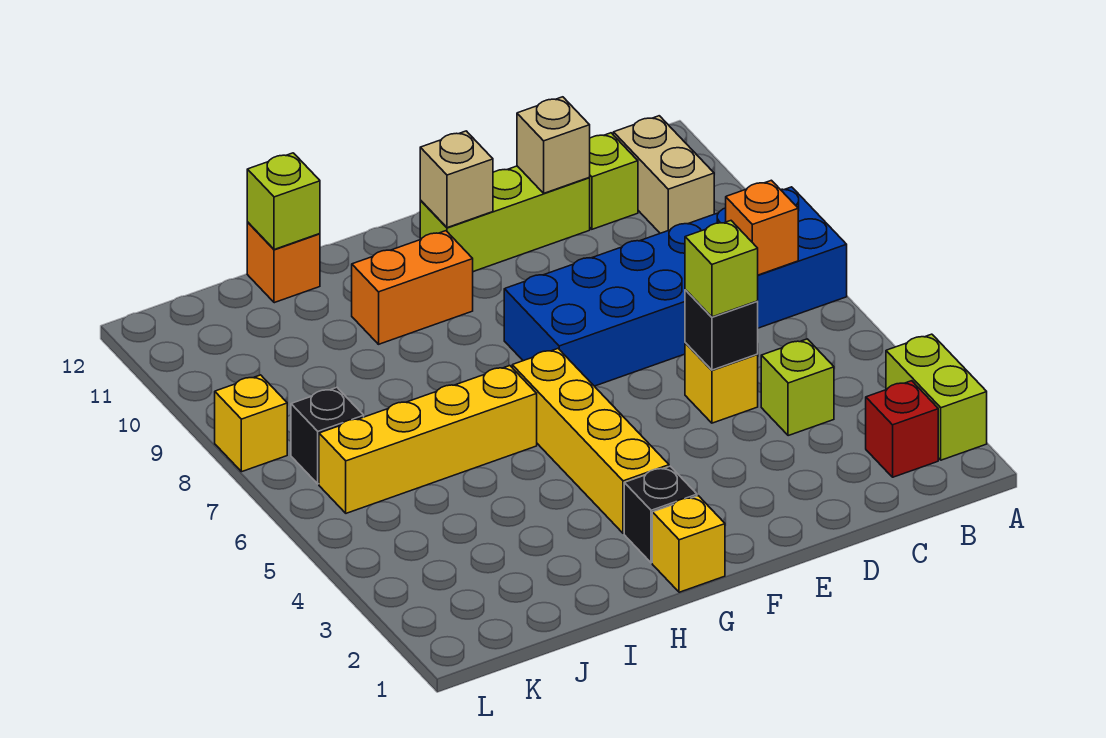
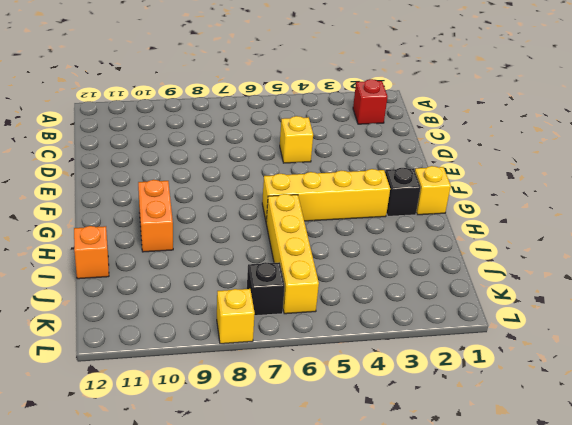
none -> lime 1x2 brick [886,334,987,460]
none -> blue 2x6 brick [504,187,847,386]
none -> tan 1x2 brick [613,116,714,233]

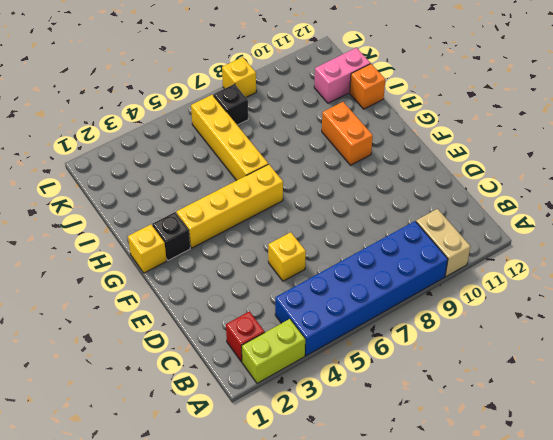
blue 2x6 brick [275,221,448,356] -> blue 2x6 brick turned to [504,187,847,386]
tan 1x2 brick [416,209,471,277] -> tan 1x2 brick turned to [613,116,714,233]
pink 1x2 brick [314,48,370,103] -> none
none -> lime 1x1 brick [761,339,834,436]
none -> lime 1x1 brick [589,133,638,229]
none -> lime 1x3 brick [420,166,590,272]

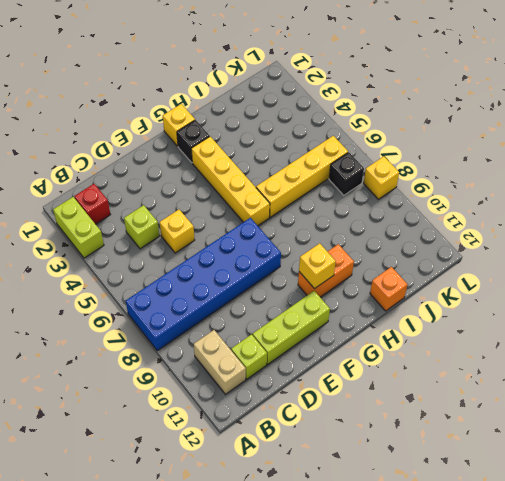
yellow 1x1 brick [299,243,336,289] -> none
none -> orange 1x1 brick [726,180,798,275]
none -> black 1x1 brick [685,290,758,370]
none -> tan 1x1 brick [517,97,590,193]

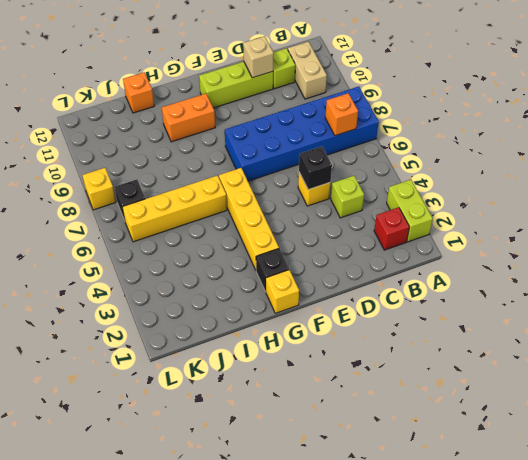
none -> tan 1x1 brick [420,131,493,228]
none -> lime 1x1 brick [247,153,320,250]
none -> lime 1x1 brick [685,221,758,317]

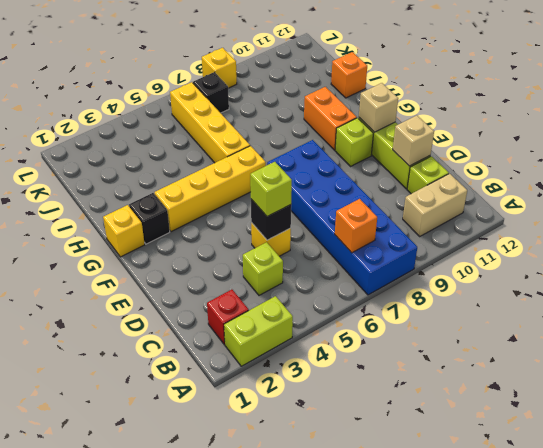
lime 1x1 brick [335,118,373,166] -> lime 1x1 brick moved to [247,153,320,250]

